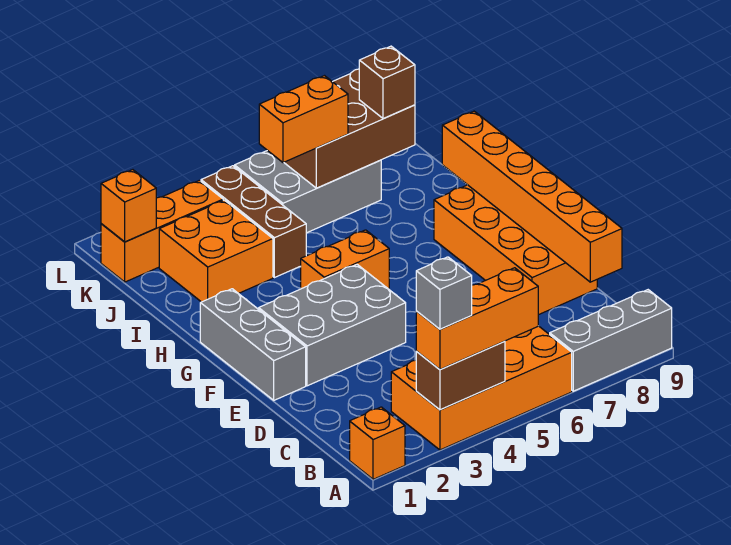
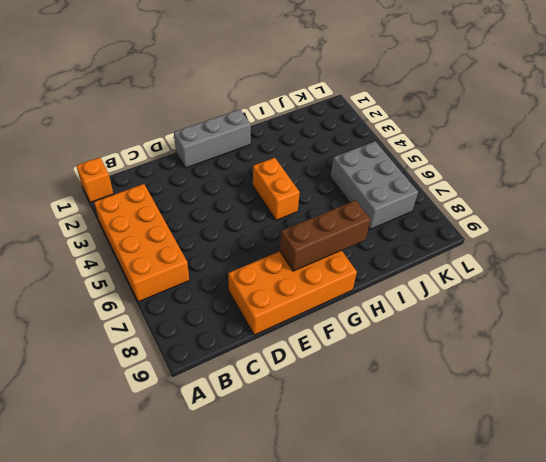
brown 1x3 brick [280,200,370,271] -> brown 1x3 brick moved to [201,166,306,278]
none -> grey 1x3 brick [550,290,672,391]
none -> grey 2x3 brick [259,265,406,386]
none -> orange 2x2 brick [159,200,273,302]

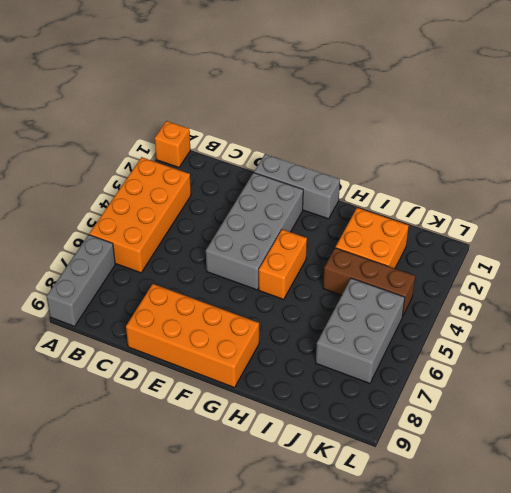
grey 2x4 brick [206,173,303,290] -> grey 2x3 brick [259,265,406,386]
none -> orange 1x3 brick [101,180,223,282]
none -> brown 1x2 brick [416,341,505,410]
none -> orange 1x6 brick [442,111,622,282]

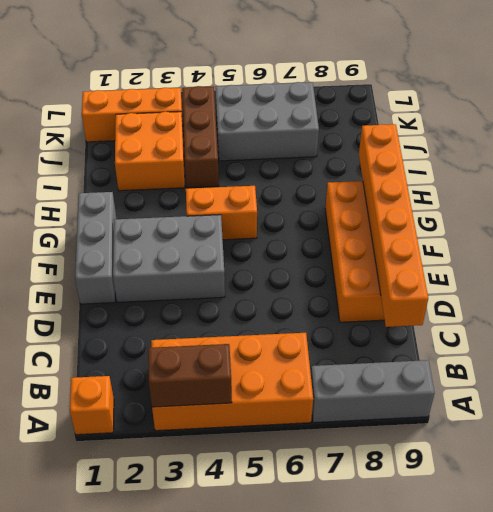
none -> brown 2x3 brick [284,69,415,188]
none -> orange 1x1 brick [101,170,156,242]
none -> orange 1x3 brick [416,268,538,370]

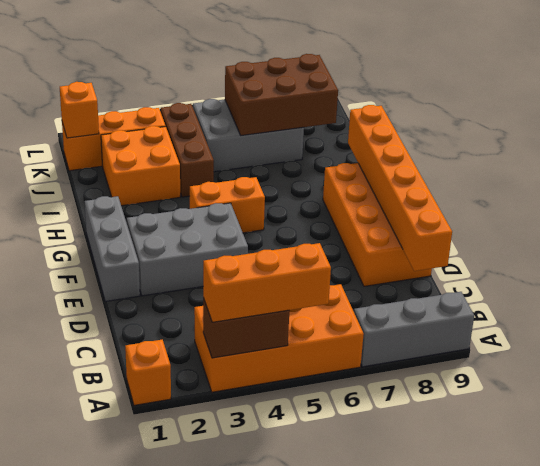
none -> orange 1x2 brick [259,76,348,163]
none -> brown 1x1 brick [359,46,415,119]
none -> grey 1x1 brick [416,257,472,329]

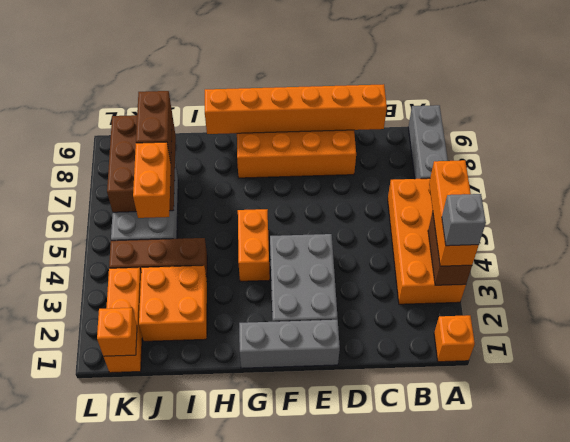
brown 1x2 brick [136,91,172,162] -> brown 1x1 brick [359,46,415,119]

